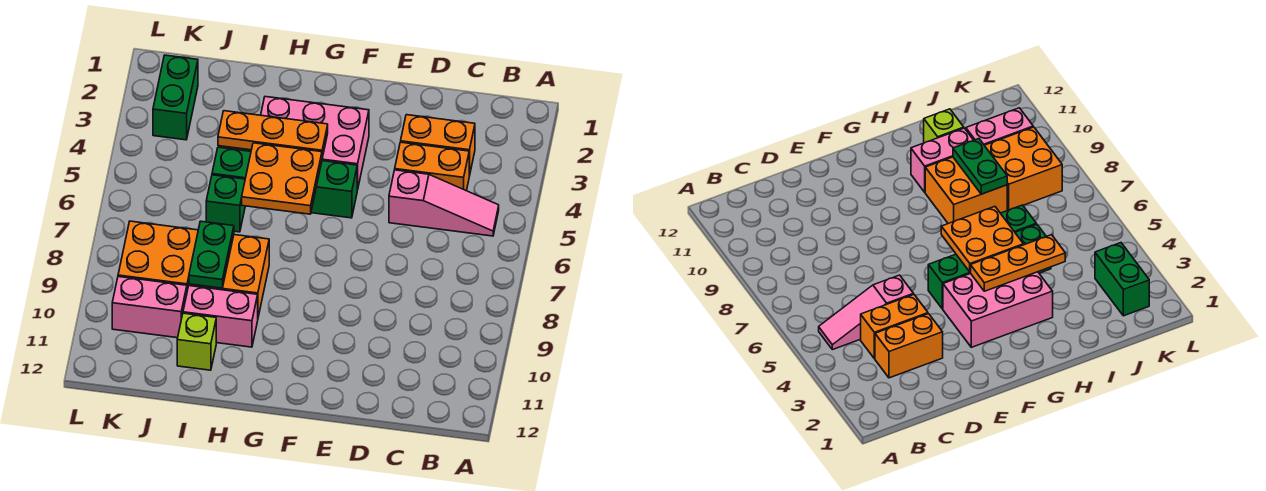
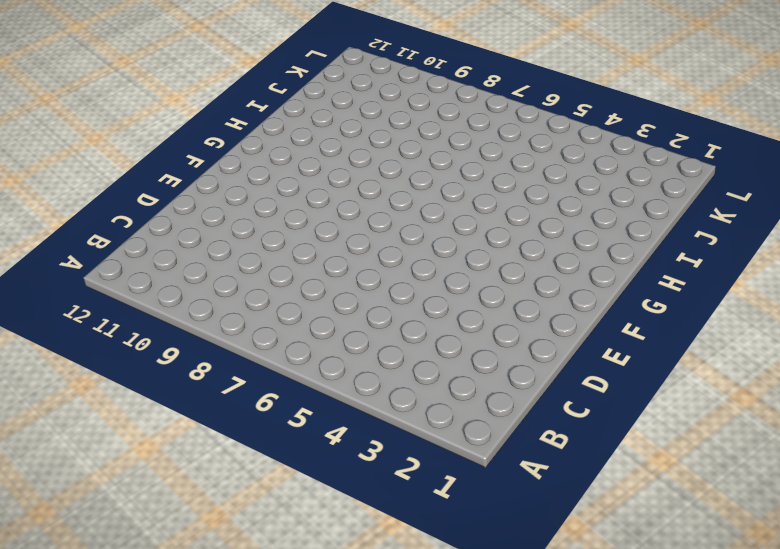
none -> pink 1x3 slope [389,170,499,236]
none -> orange 1x2 brick [401,115,475,176]
none -> orange 1x2 brick [395,142,469,191]

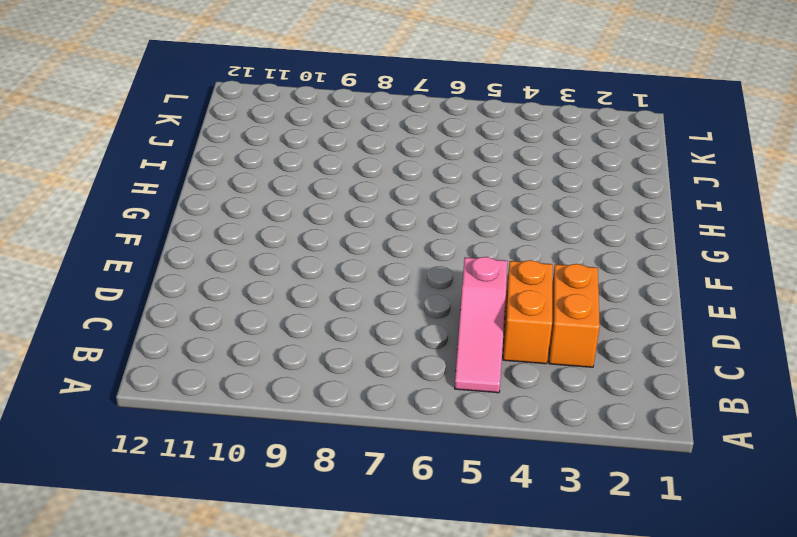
none -> pink 2x3 brick [261,97,369,190]
none -> green 1x4 brick [212,147,357,218]
none -> orange 2x2 brick [189,235,269,317]

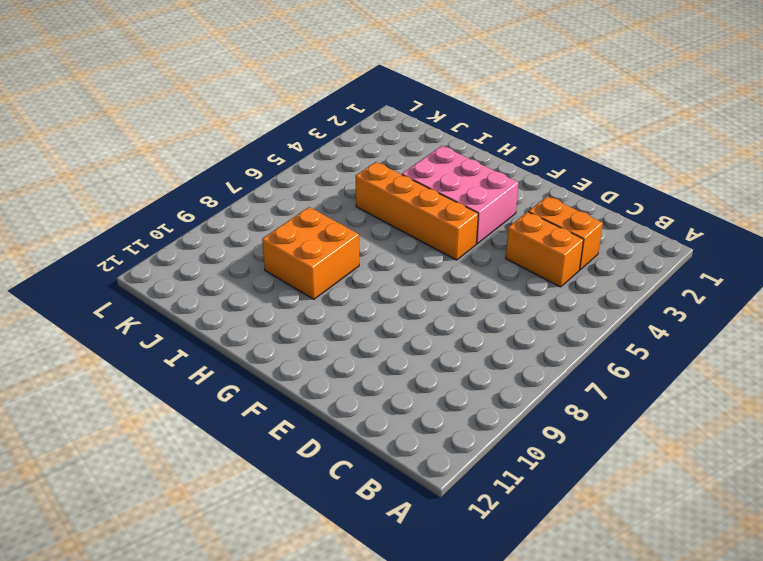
orange 1x4 brick [355,162,478,260] -> green 1x4 brick [212,147,357,218]
none -> pink 1x3 slope [389,170,499,236]
none -> pink 1x2 brick [183,286,258,347]
none -> green 1x1 brick [206,175,245,232]

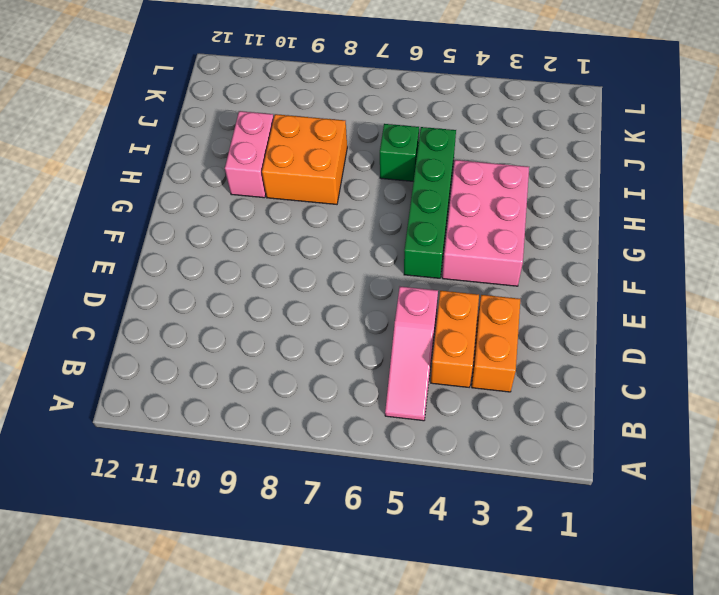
none -> lime 1x1 brick [177,313,216,370]
none -> orange 2x2 brick [118,221,198,290]
none -> pink 1x2 brick [112,277,187,338]

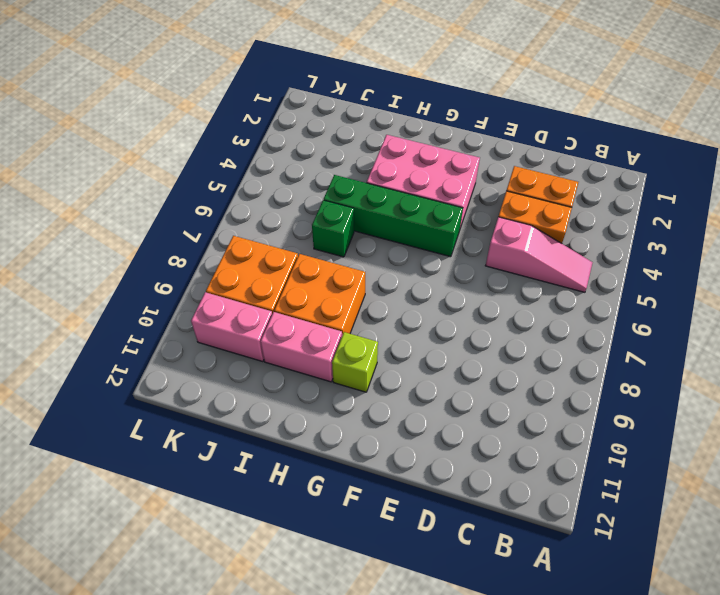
lime 1x1 brick [332,332,378,392] -> lime 1x1 brick moved to [177,313,216,370]
none -> green 1x2 brick [153,55,198,140]
none -> orange 1x3 plate [218,111,328,158]
none -> orange 2x2 plate [242,143,322,214]

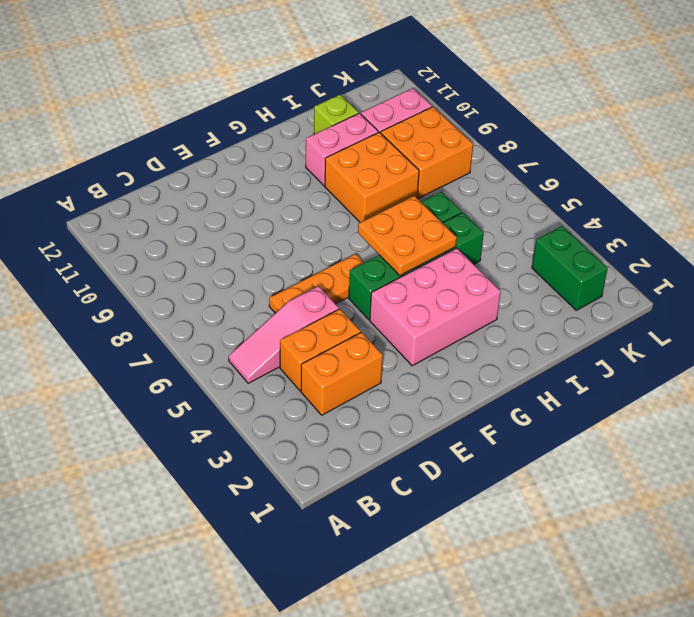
orange 1x3 plate [269,254,364,313] -> orange 1x3 plate moved to [218,111,328,158]
none -> green 1x2 plate [189,221,234,288]

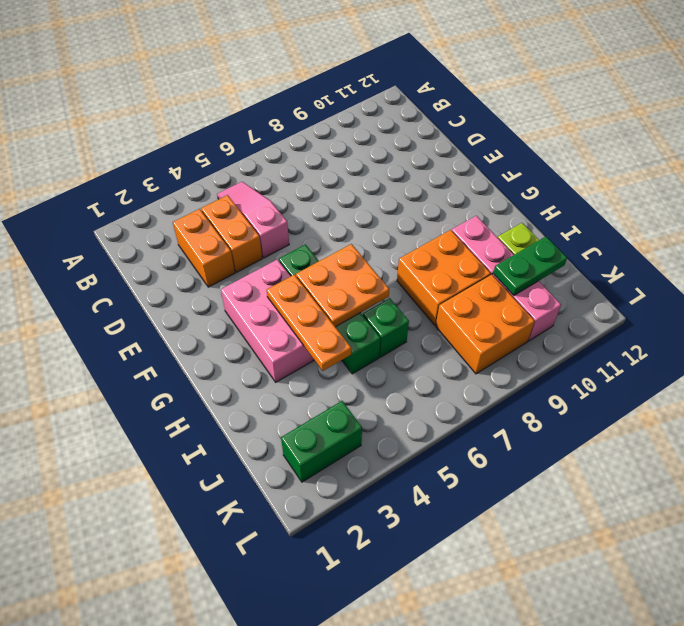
green 1x2 plate [493,237,567,295] -> green 1x2 plate moved to [189,221,234,288]

